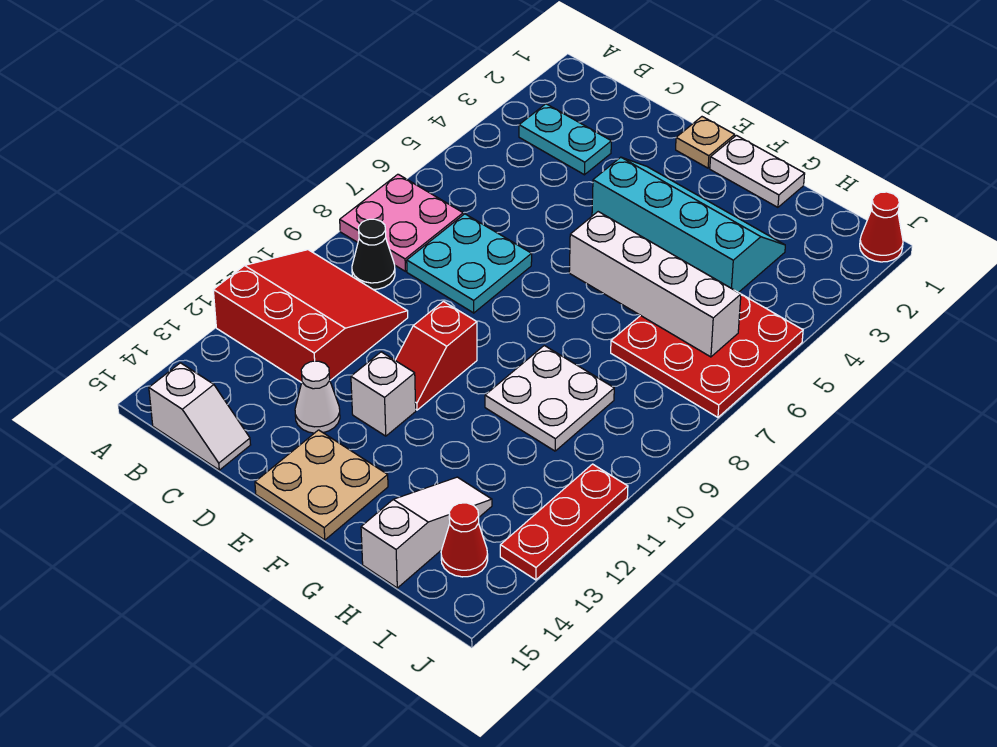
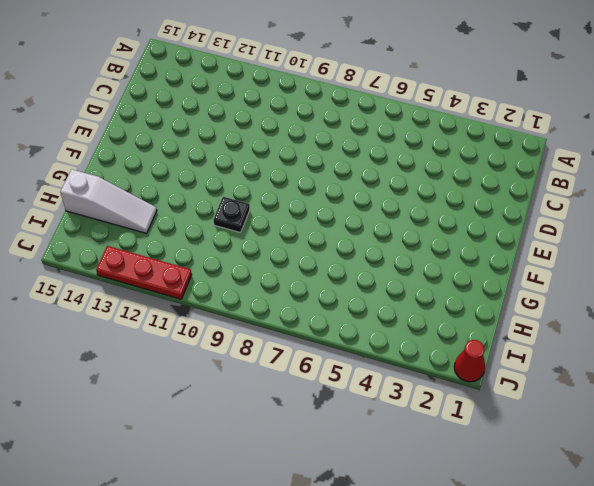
black 1x1 plate [213,197,250,233] -> white 2x2 plate [485,346,614,451]
none -> pink 2x2 plate [340,174,463,271]
none -> red 3x3 slope [213,250,408,383]
none -> cyan 1x2 plate [519,104,611,175]

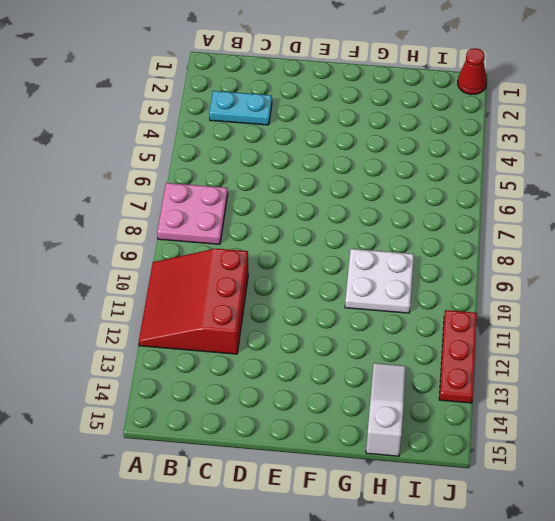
red 3x3 slope [139,249,248,354] -> red 3x3 slope turned to [213,250,408,383]
none -> black 1x1 cone [352,219,395,289]
none -> white 1x2 slope [149,363,251,470]
none -> cyan 2x2 plate [407,214,532,313]

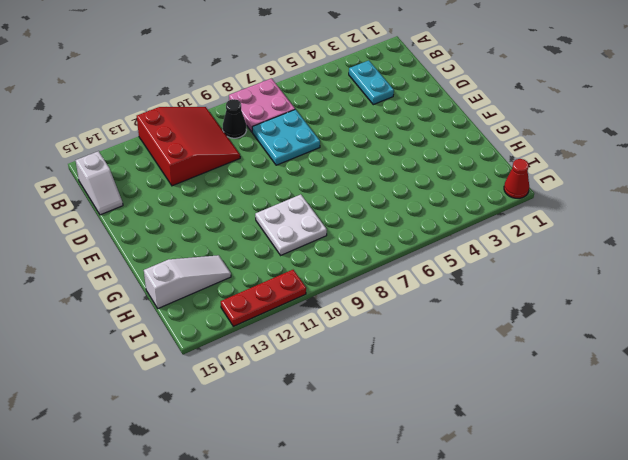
none -> white 1x1 cone [295,361,340,433]
none -> tan 1x1 plate [676,117,735,168]
none -> cyan 2x4 slope [592,157,785,293]

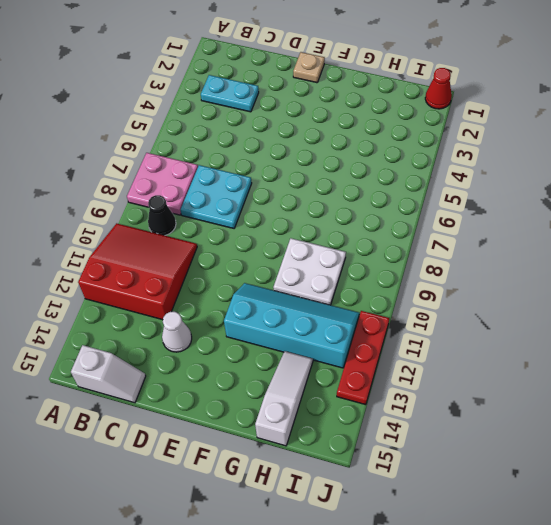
cyan 2x4 slope [224,283,359,368] -> cyan 2x4 slope moved to [592,157,785,293]
none -> red 1x2 slope [395,301,477,410]
none -> white 1x1 brick [351,352,416,436]
none -> tan 2x2 plate [255,430,388,540]

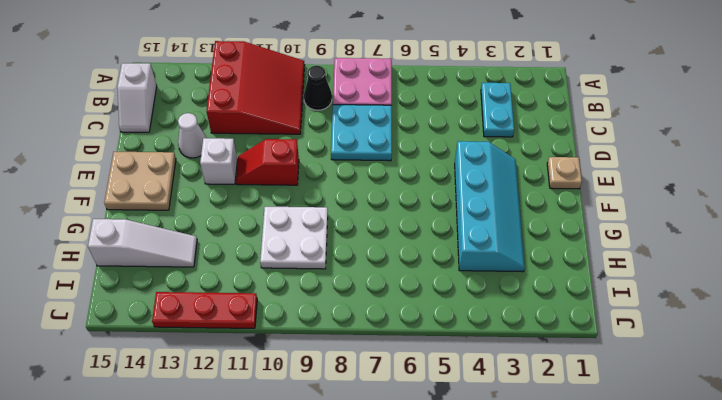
none -> white 1x2 plate [710,136,805,207]
none -> red 3x3 plate [611,294,803,417]
none -> red 1x1 cone [441,503,488,577]

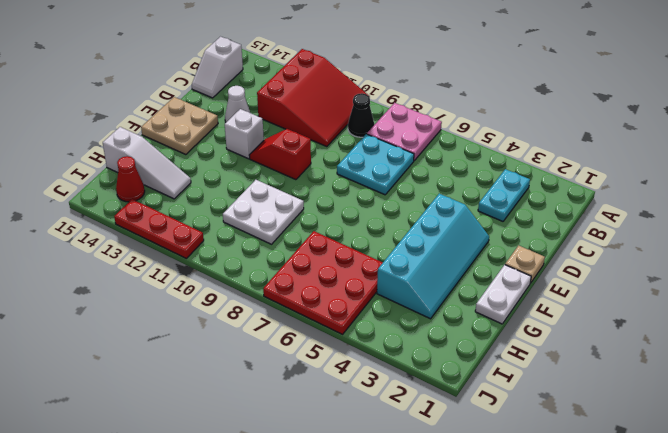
none -> red 1x1 cone [860,192,903,262]
none -> white 1x4 brick [569,212,741,357]

